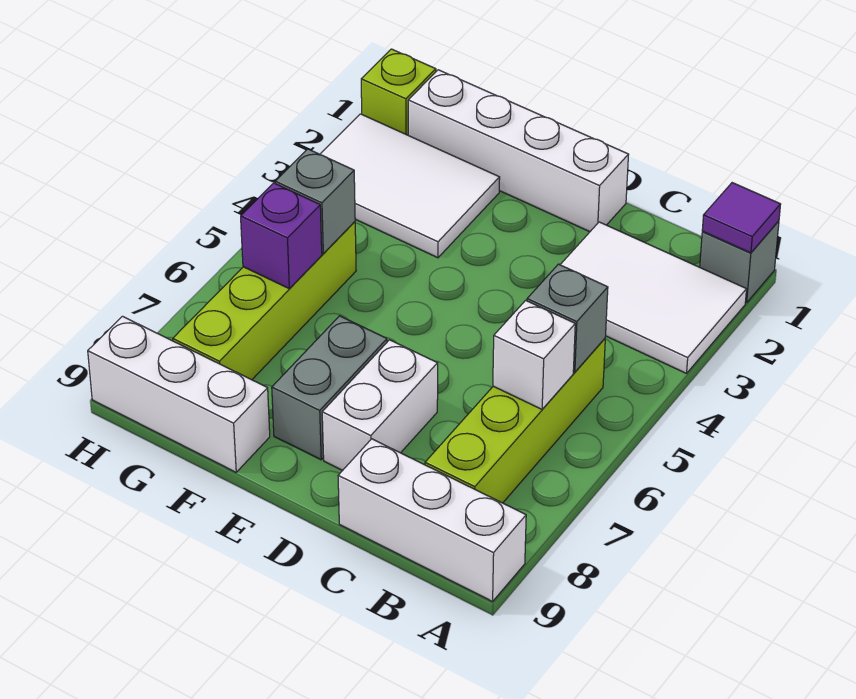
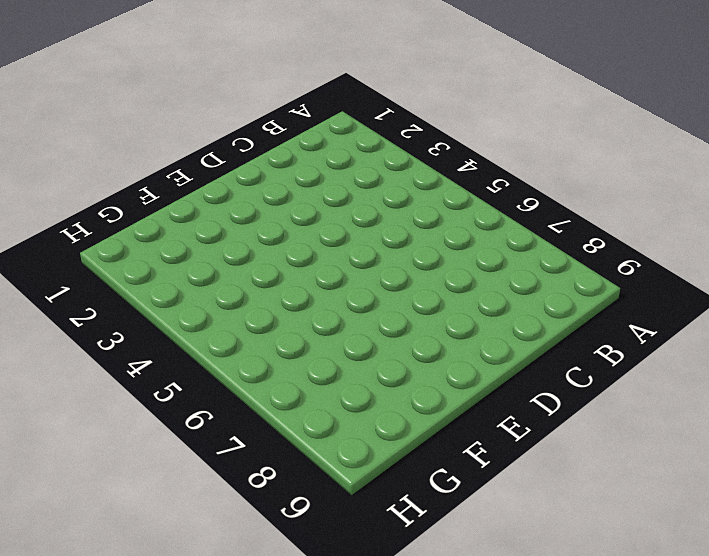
none -> grey 1x1 brick [700,221,779,303]
none -> white 2x3 tile [560,222,747,373]
none -> white 1x3 brick [338,439,526,602]

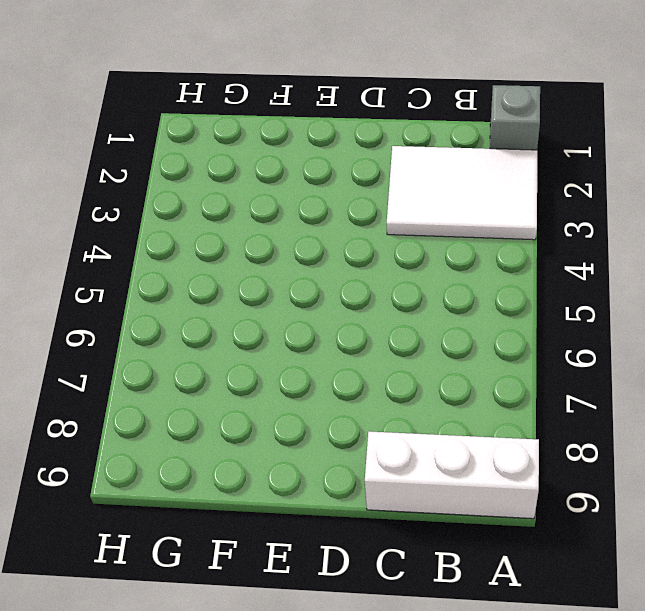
none -> lime 1x4 brick [425,339,605,503]
none -> white 1x4 brick [408,70,629,232]
none -> white 1x2 brick [322,340,438,470]

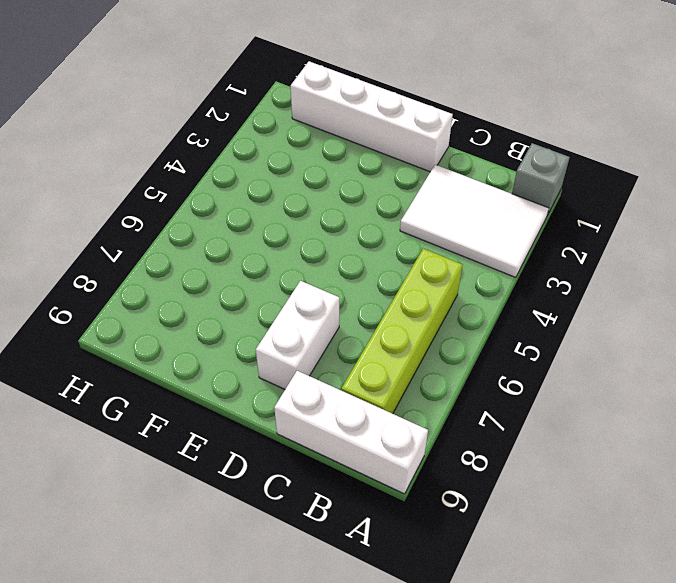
none -> grey 1x2 brick [272,316,387,460]
none -> white 2x3 tile [320,114,500,258]
none -> white 1x3 brick [88,316,270,472]

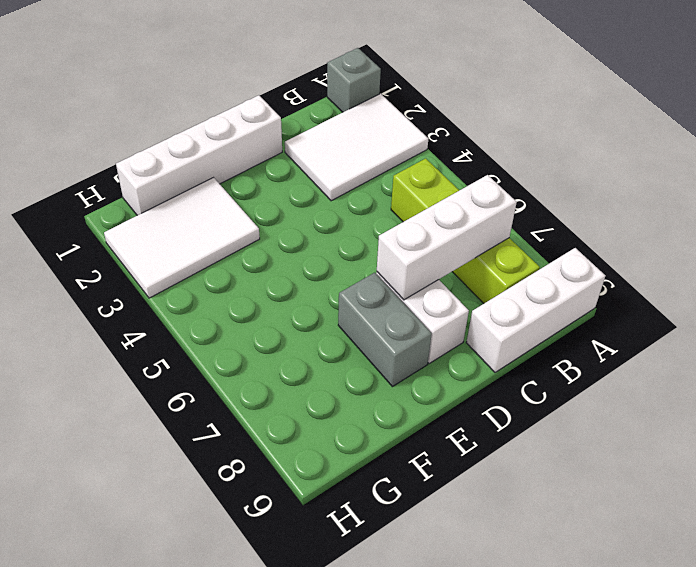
white 1x3 brick [377,175,517,300] -> white 1x3 brick moved to [88,316,270,472]
none -> lime 1x4 brick [173,222,356,380]
none -> lime 1x1 brick [361,49,436,135]
none -> purple 1x1 tile [702,183,781,253]

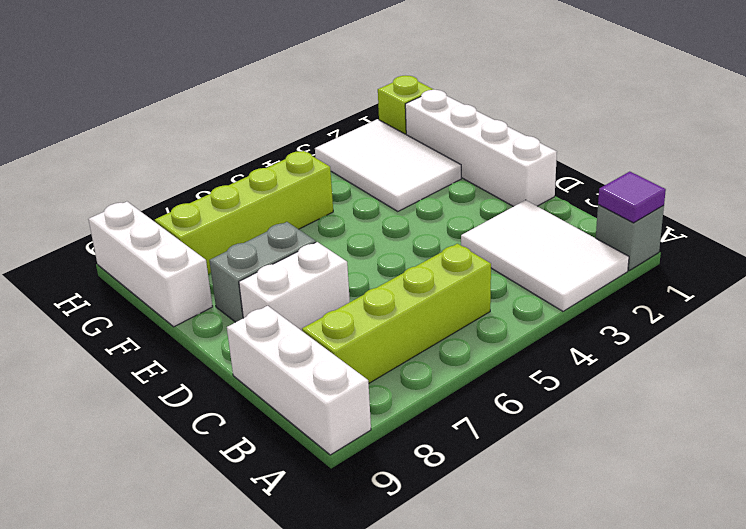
none -> grey 1x1 brick [527,264,608,372]
none -> white 1x1 brick [493,300,575,409]
none -> grey 1x1 brick [275,149,355,253]

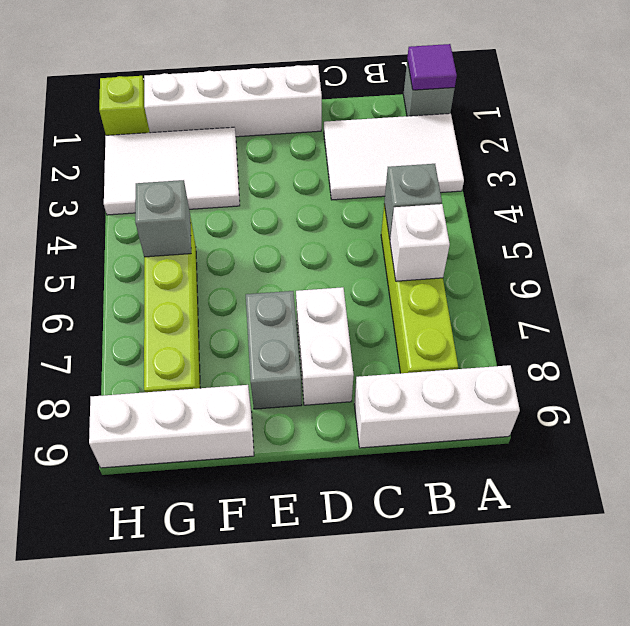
none -> purple 1x1 brick [241,183,322,288]

